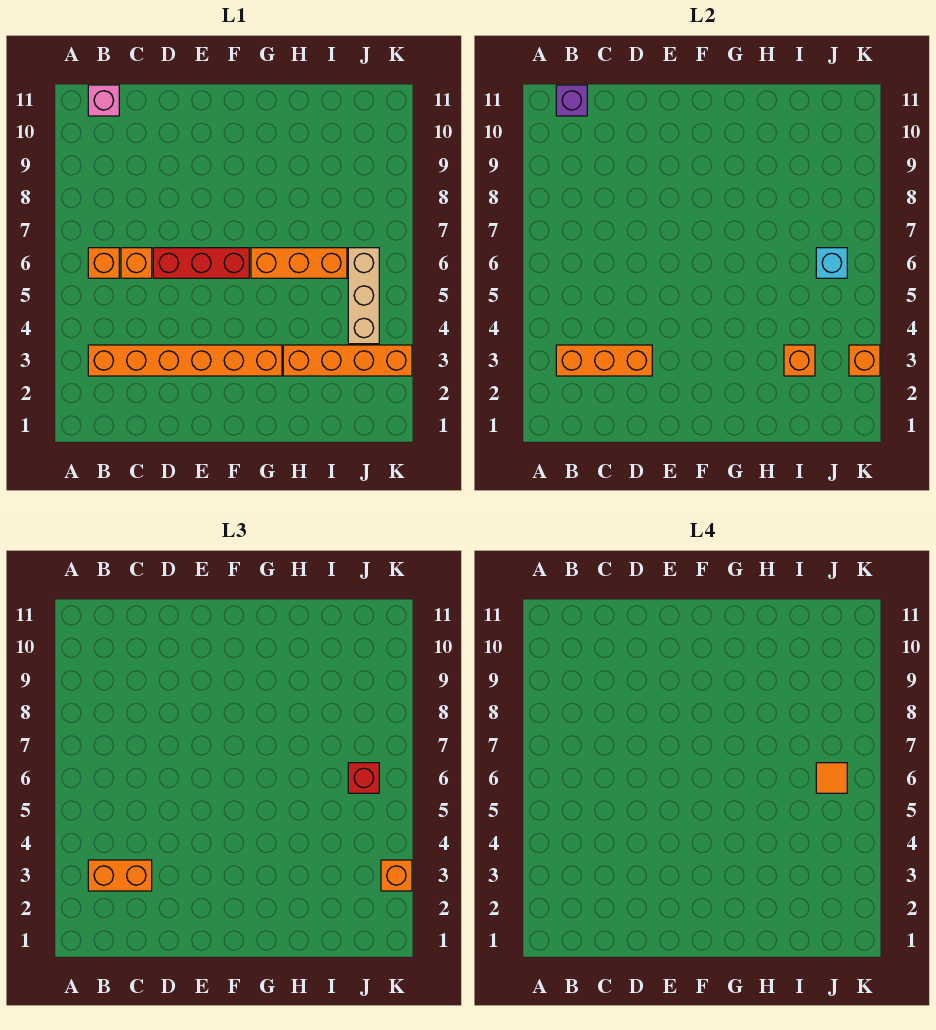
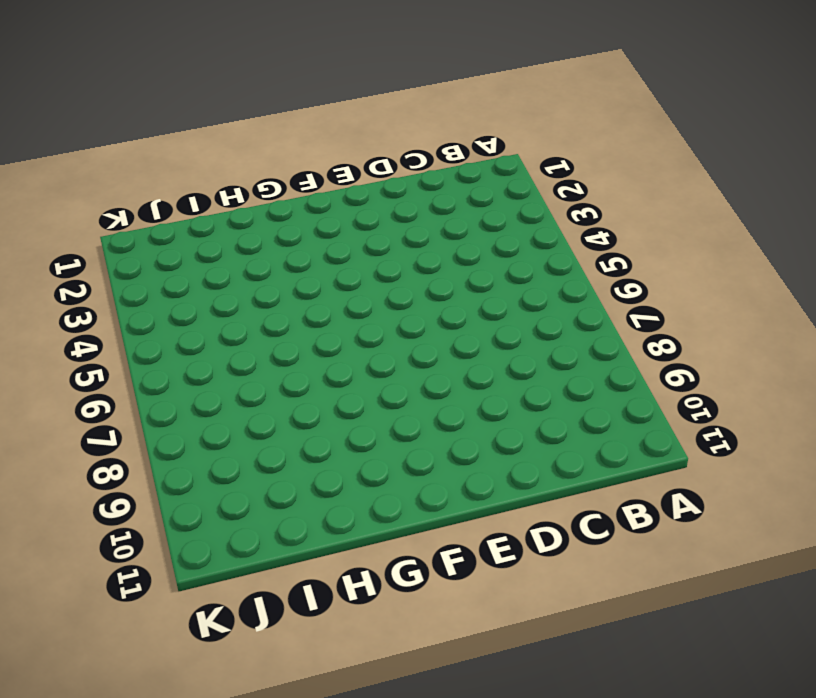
none -> orange 1x6 brick [88,345,282,376]
none -> orange 1x1 brick [88,248,119,278]
none -> pink 1x1 brick [88,85,119,116]

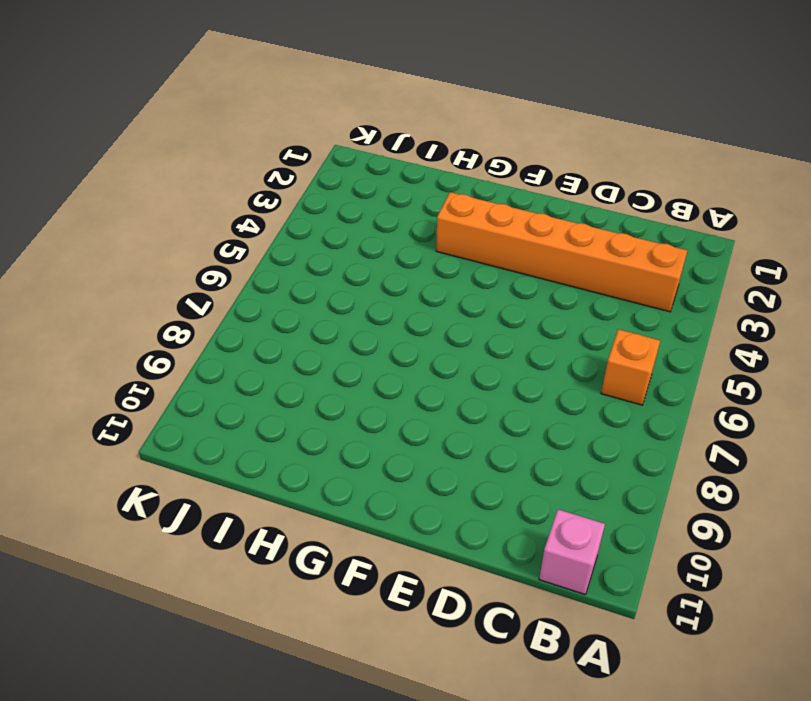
none -> orange 1x1 brick [121,248,152,278]
none -> red 1x3 brick [153,248,249,278]
none -> orange 1x3 brick [251,248,347,278]

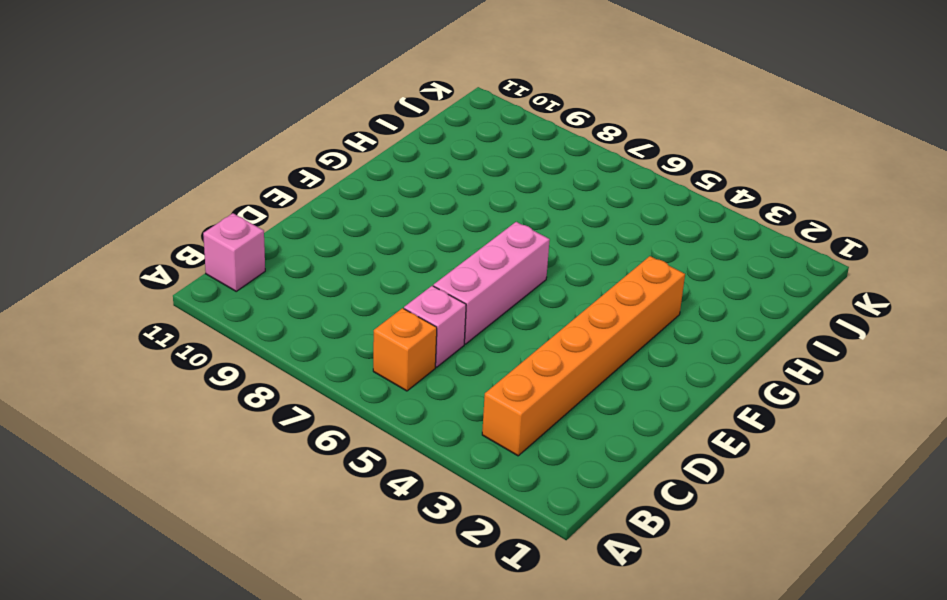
pink 1x1 brick [404,286,466,367] -> orange 1x1 brick [121,248,152,278]
pink 1x3 brick [433,222,550,344] -> red 1x3 brick [153,248,249,278]
none -> orange 1x3 brick [251,248,347,278]
none -> orange 1x4 brick [283,345,412,376]
none -> tan 1x3 brick [348,248,379,344]

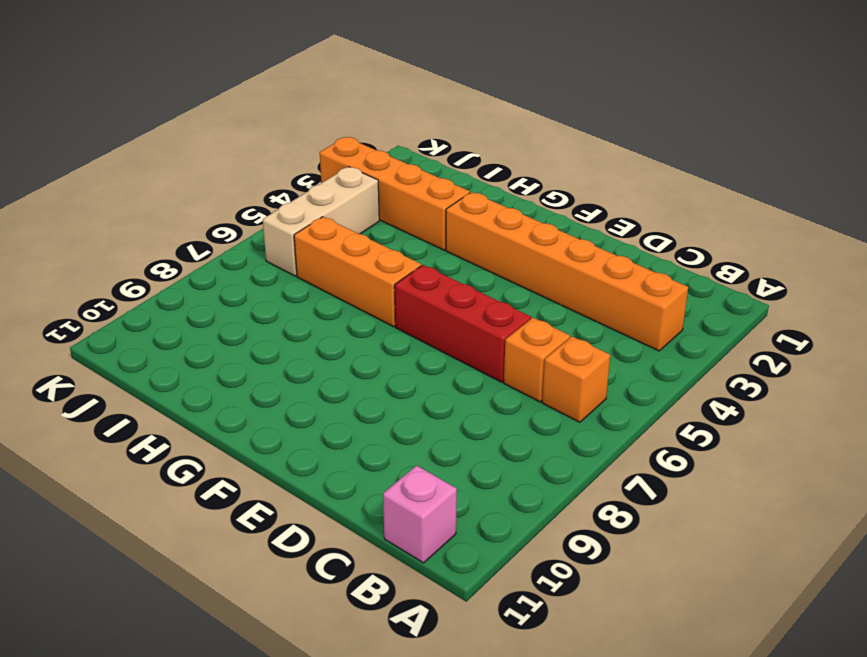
none -> orange 1x3 brick [556,345,652,376]
none -> purple 1x1 brick [556,85,587,116]
none -> orange 1x1 brick [784,345,815,376]

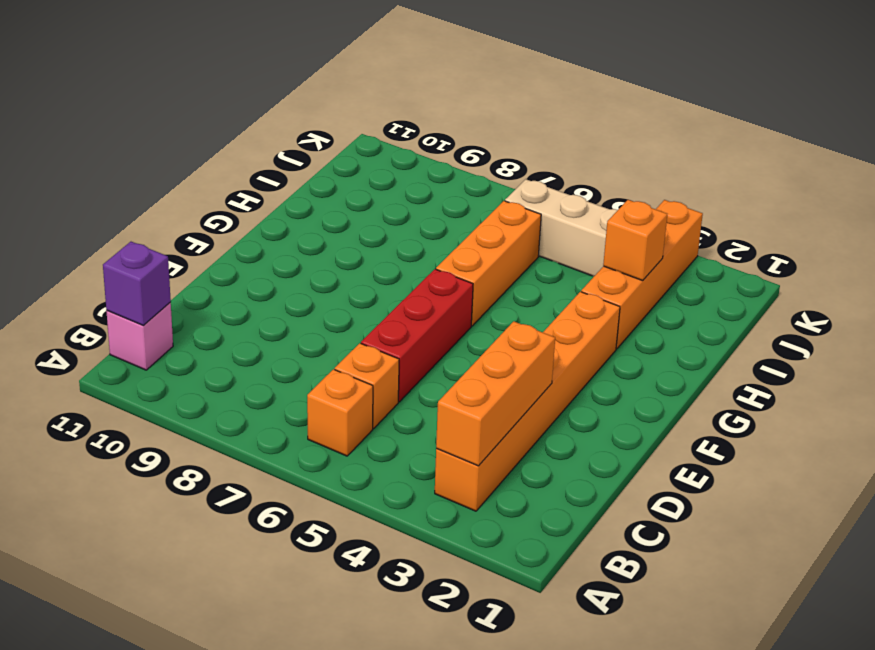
none -> cyan 1x1 brick [816,248,847,278]
none -> orange 1x1 brick [849,345,880,376]
none -> orange 1x2 brick [88,860,152,891]

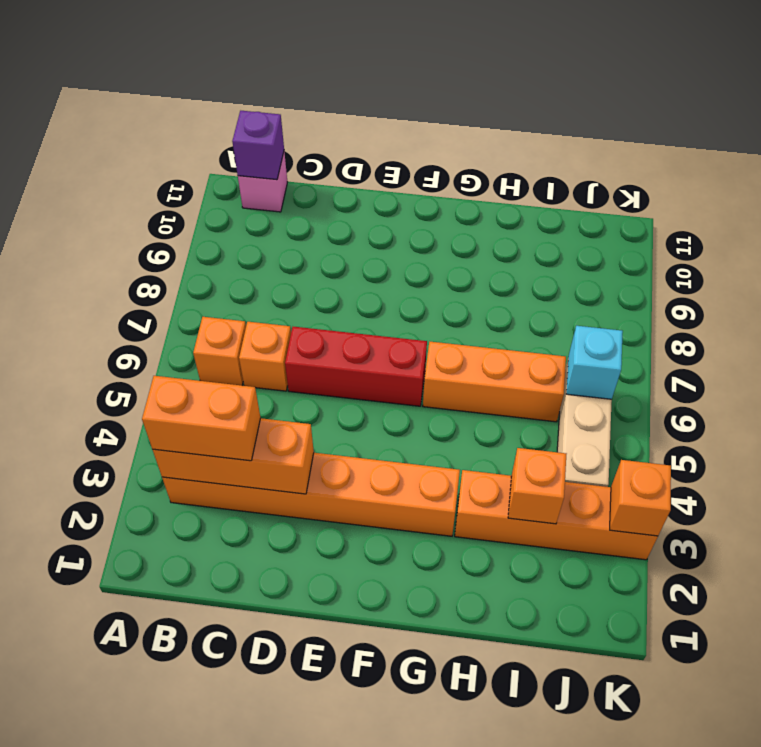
none -> red 1x1 brick [348,763,379,793]
none -> orange 1x1 brick [381,860,412,891]
none -> orange 1x1 tile [816,763,847,793]

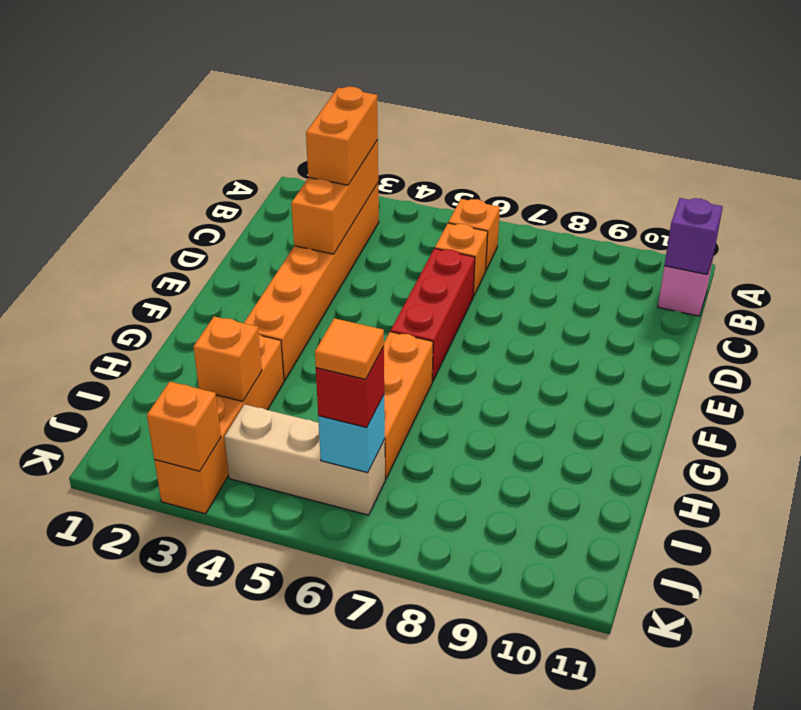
none -> orange 1x1 brick [381,860,412,891]

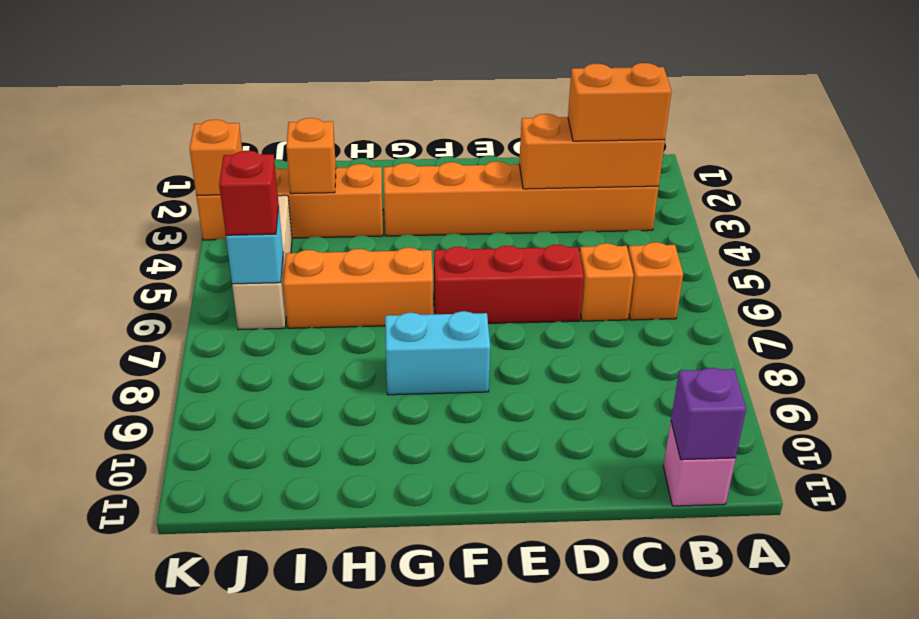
cyan 1x2 brick [385,311,490,395] -> none
none -> orange 1x1 brick [381,860,412,891]
none -> orange 1x1 tile [816,763,847,793]

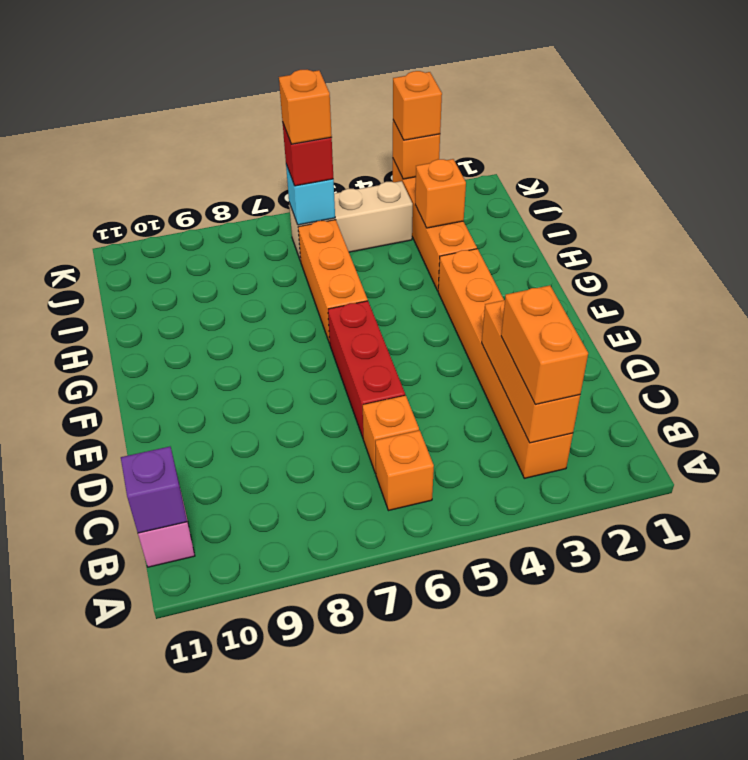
orange 1x1 brick [279,70,332,144] -> orange 1x1 tile [816,763,847,793]

